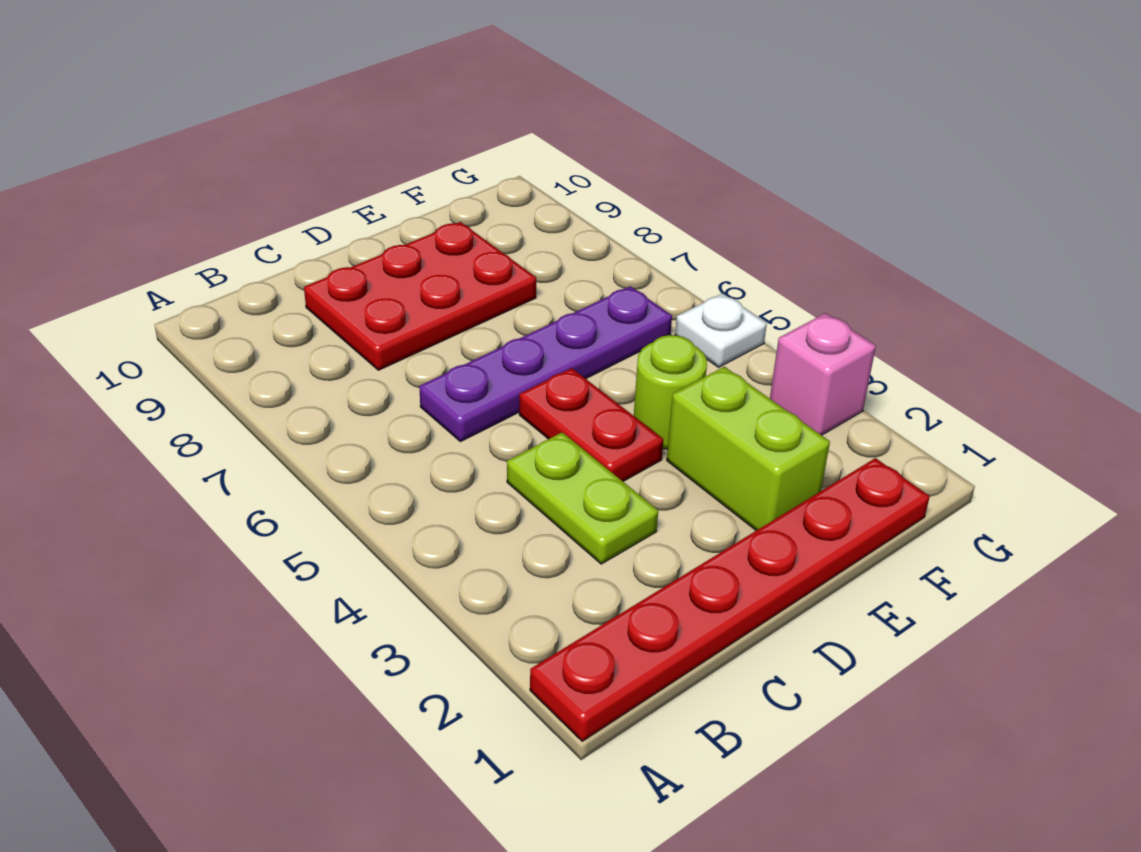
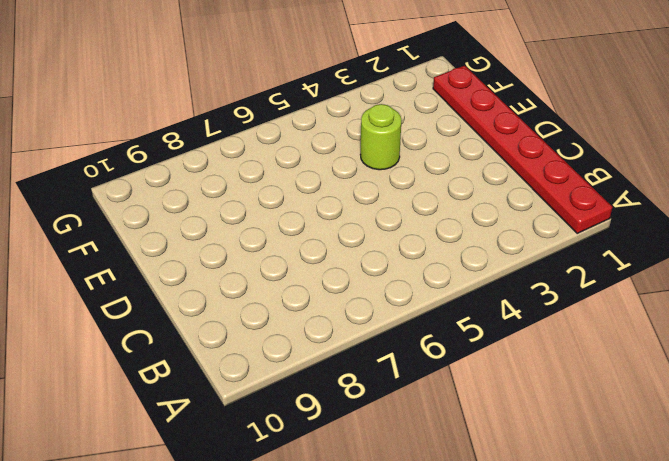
none -> lime 1x2 plate [507,432,658,564]
none -> purple 1x4 plate [419,286,672,442]

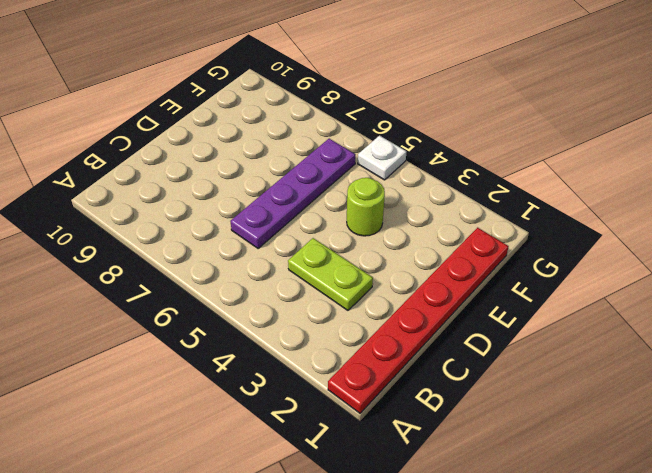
none -> red 2x3 plate [304,222,536,370]
none -> red 1x2 plate [519,368,663,481]

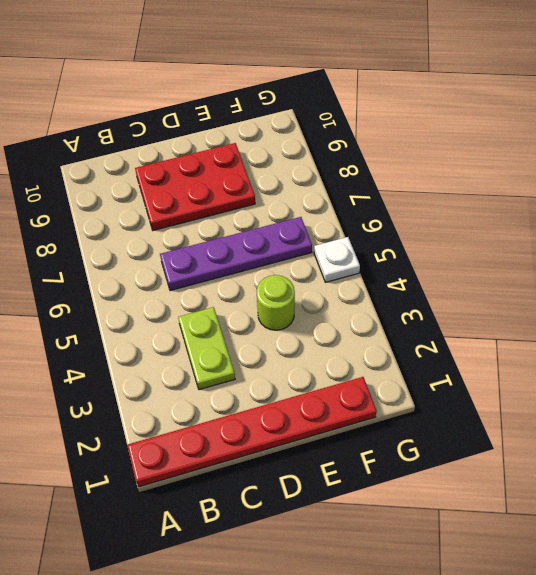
none -> red 1x2 plate [519,368,663,481]
none -> lime 1x2 brick [667,367,830,531]

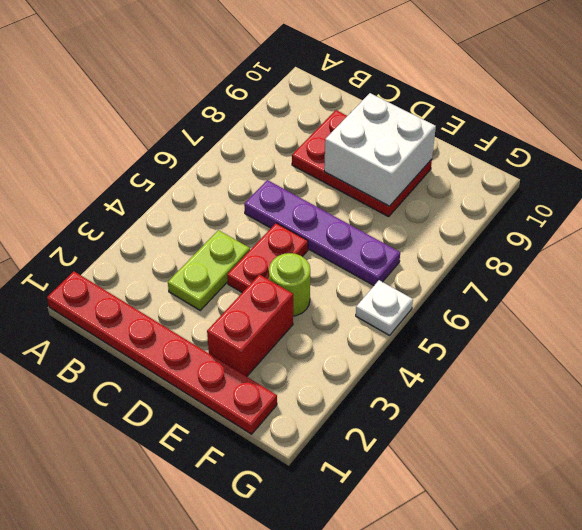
white 2x2 brick [324,93,436,206] -> none
red 1x2 brick [207,274,293,377] -> lime 1x2 brick [667,367,830,531]
none -> pink 1x1 brick [770,313,876,435]

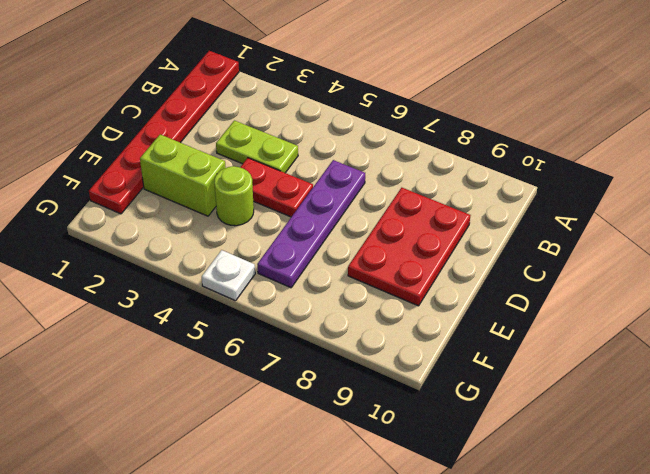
none -> pink 1x1 brick [770,313,876,435]

